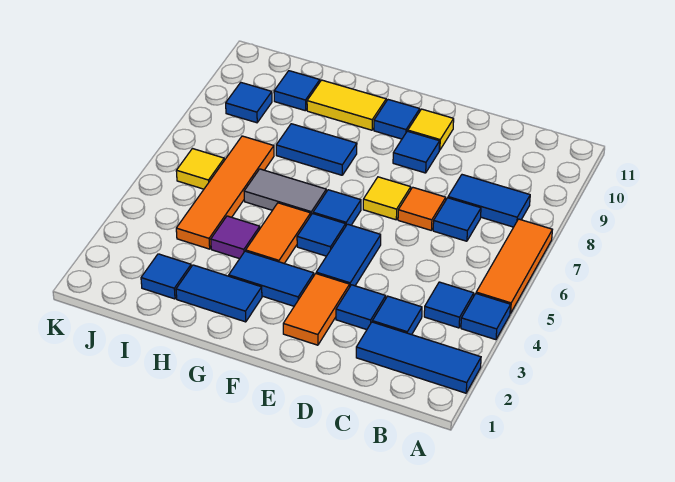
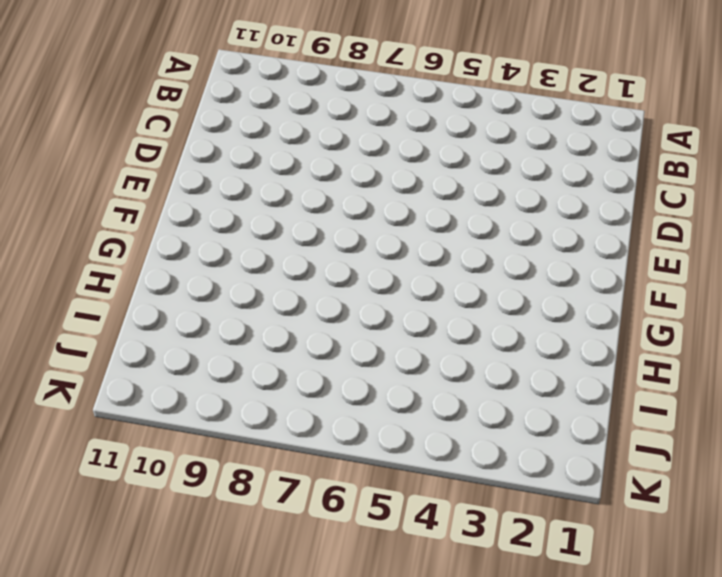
none -> blue 1x3 tile [356,322,481,393]
none -> blue 1x1 tile [461,294,511,340]
none -> orange 1x3 tile [476,219,552,314]

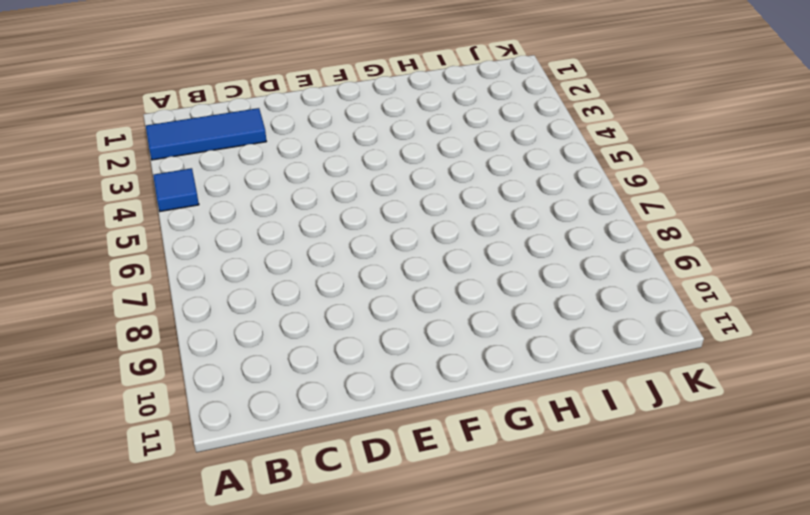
none -> orange 1x3 tile [476,219,552,314]
none -> blue 1x1 tile [424,282,474,328]
none -> blue 1x2 tile [448,175,530,227]

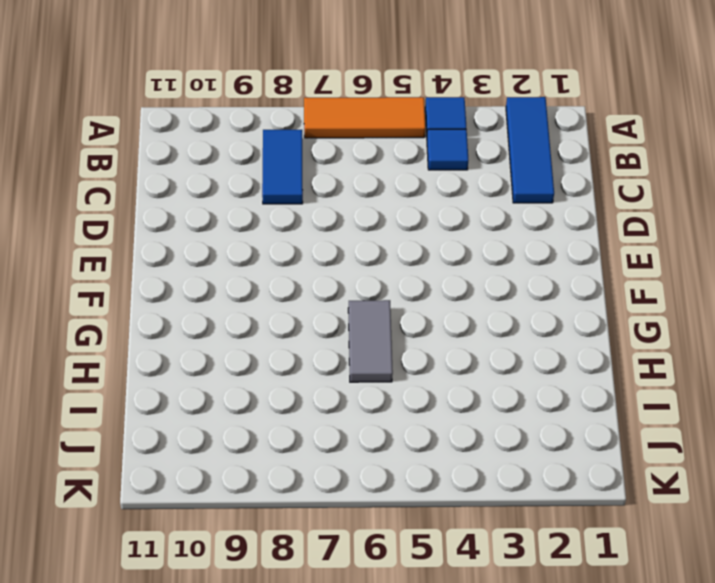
none -> blue 1x1 tile [372,296,422,335]
none -> blue 1x1 tile [433,198,481,241]
none -> blue 1x1 tile [336,285,386,330]

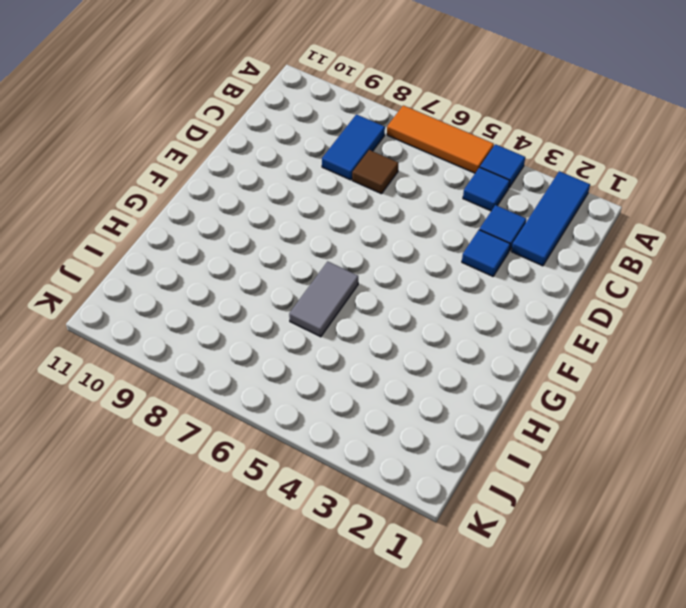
brown 1x1 tile [352,150,398,194] -> blue 1x1 tile [433,198,481,241]
none -> orange 1x1 tile [398,187,446,230]
none -> orange 1x2 tile [283,274,350,345]
none -> blue 1x2 tile [316,224,381,286]

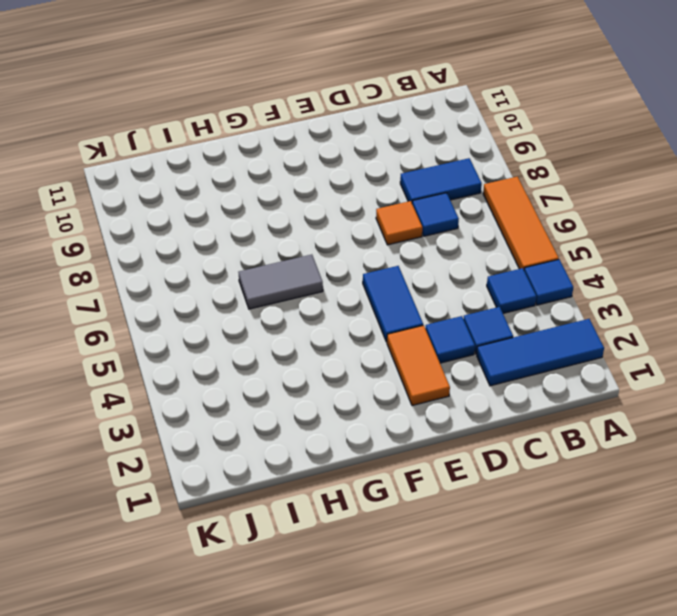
none -> yellow 1x1 tile [363,177,411,220]
none -> blue 1x1 tile [393,131,440,173]
none -> yellow 1x1 tile [408,109,454,150]

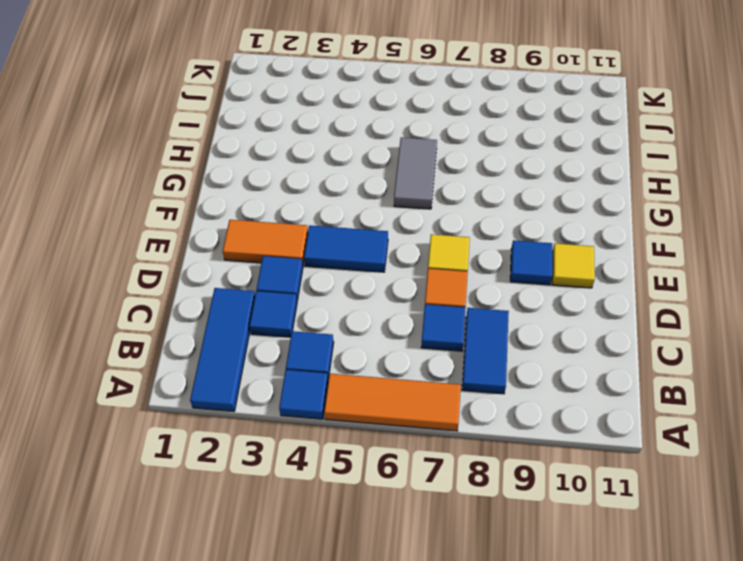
none -> blue 1x2 tile [229,251,314,306]
none -> blue 1x1 tile [297,214,346,256]
none -> blue 1x1 tile [313,190,361,225]

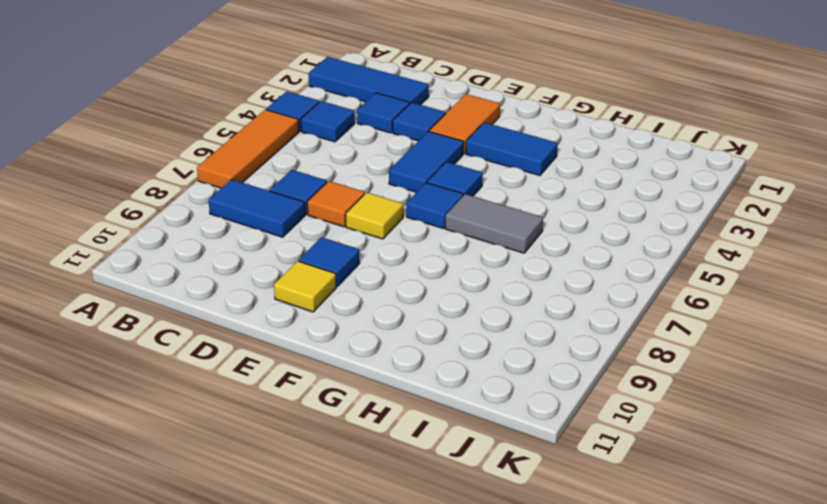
none -> blue 1x1 tile [374,100,420,139]
none -> blue 1x2 tile [176,265,262,322]
none -> orange 1x2 tile [246,203,311,263]

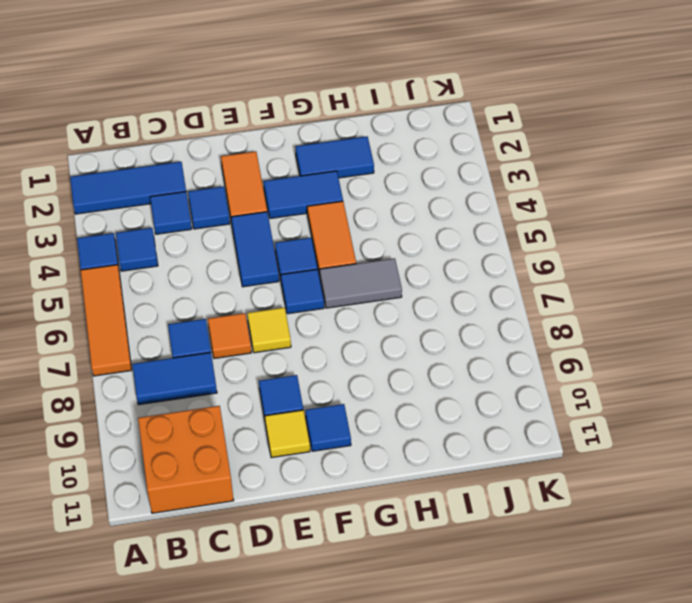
orange 2x2 brick [138,406,234,513] -> none
none -> blue 1x2 tile [276,124,357,175]
none -> yellow 1x2 tile [307,80,386,130]
none -> purple 1x1 tile [211,216,260,259]

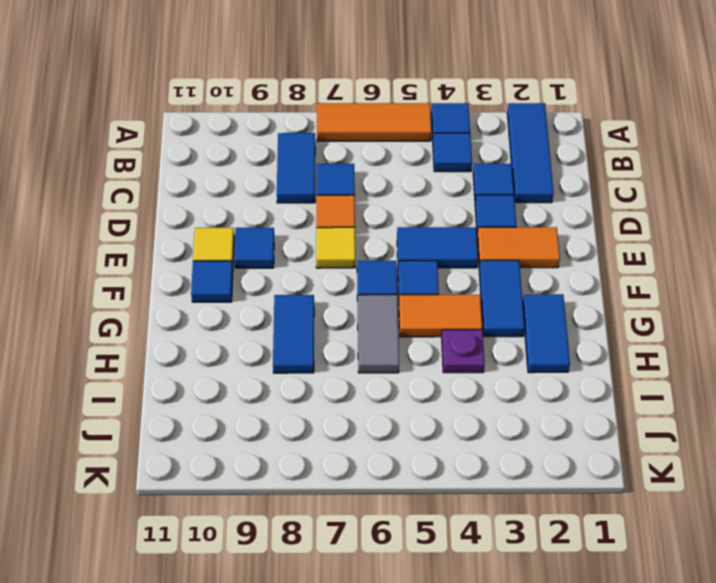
purple 1x1 plate [442,330,485,373] -> purple 1x1 tile [211,216,260,259]
none -> yellow 1x2 tile [307,80,386,130]
none -> blue 1x1 tile [141,254,191,299]
none -> orange 1x4 tile [176,136,274,249]

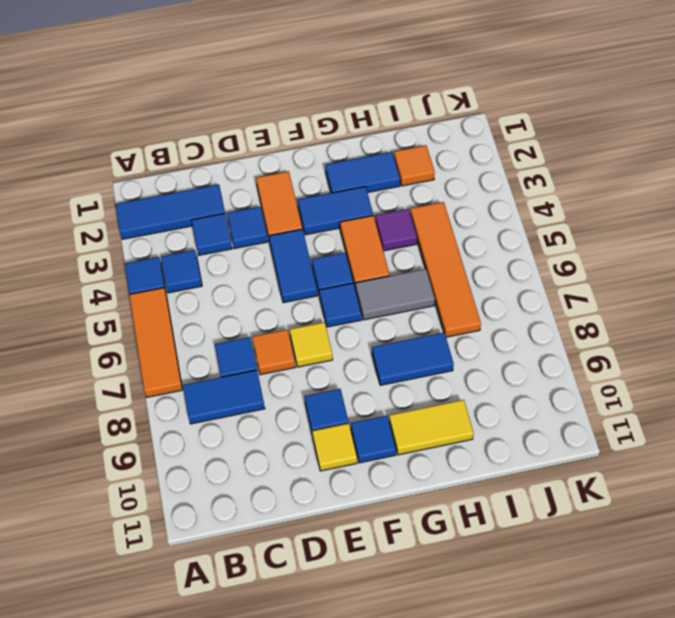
orange 1x1 tile [394,145,435,186] -> blue 1x1 tile [141,254,191,299]
none -> blue 1x1 tile [274,71,320,111]
none -> yellow 1x1 tile [176,149,224,189]
none -> blue 1x1 tile [226,83,272,123]

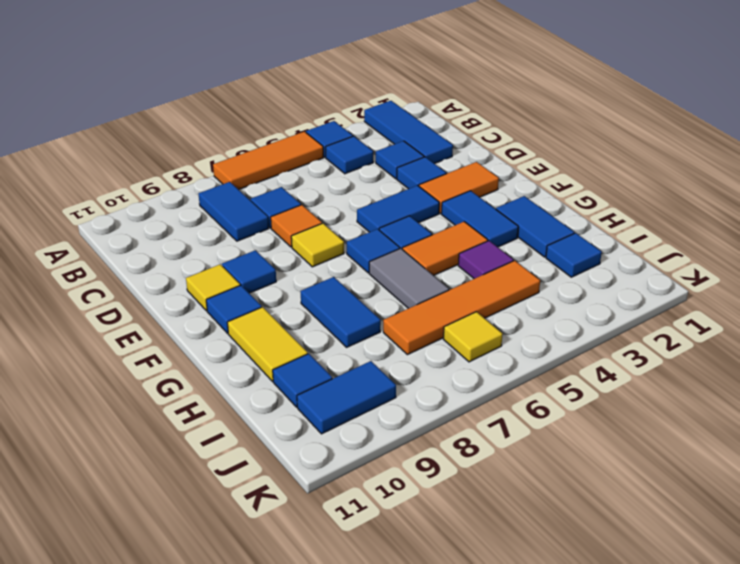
blue 1x2 tile [297,361,396,434] -> blue 1x1 tile [226,83,272,123]

